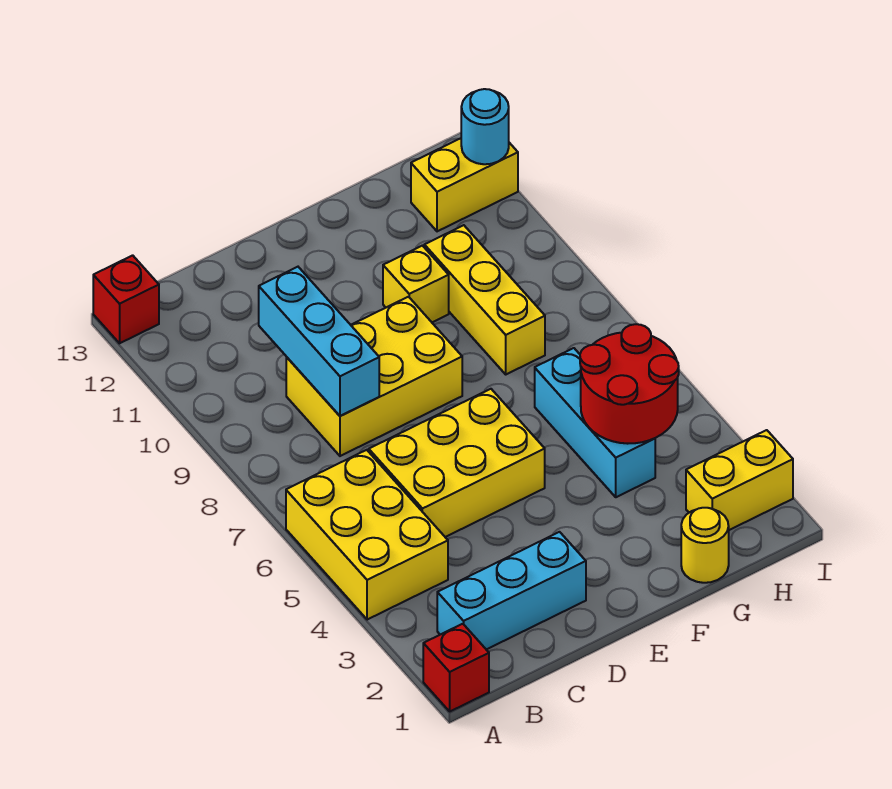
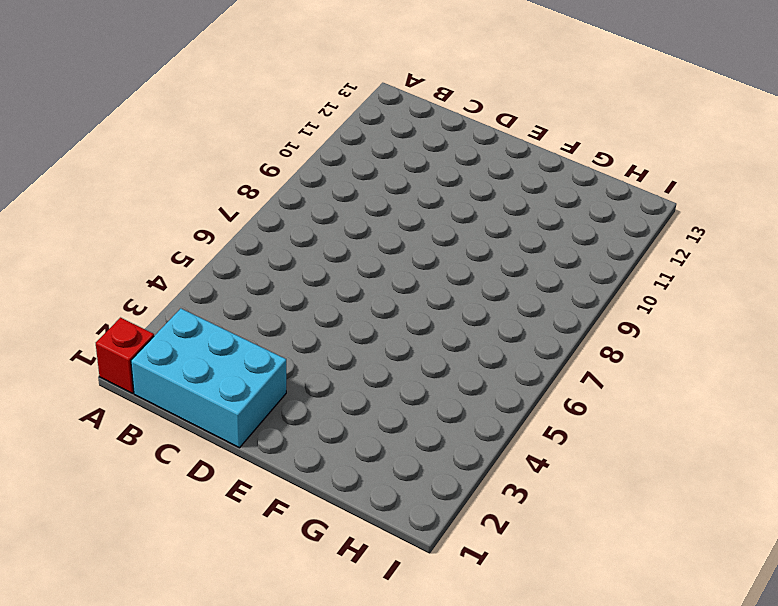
cyan 2x3 brick [131,308,286,448] -> cyan 1x3 brick [437,532,586,650]
none -> yellow 2x3 brick [286,450,448,620]
none -> red 1x1 brick [93,255,159,343]
none -> yellow 2x3 brick [369,389,545,537]

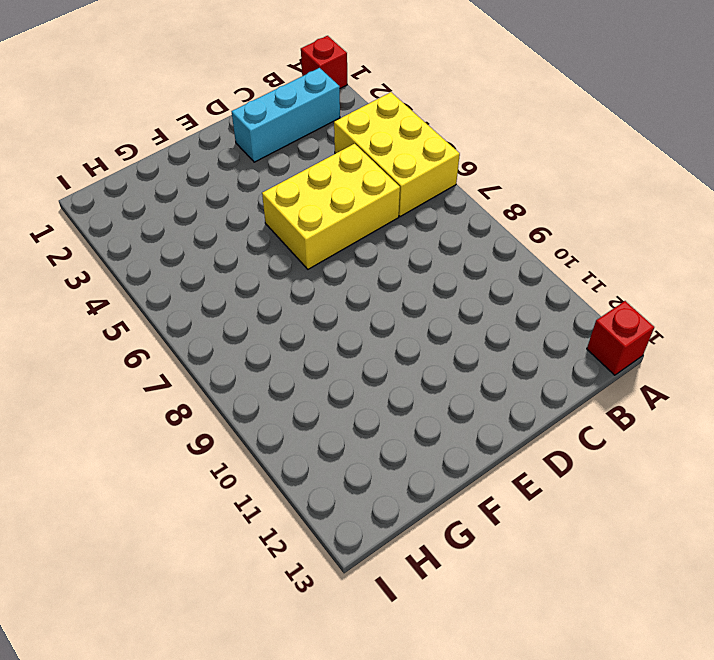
none -> yellow 2x3 brick [286,297,462,456]
none -> yellow 1x1 brick [383,246,449,322]
none -> yellow 1x1 round brick [681,508,729,583]

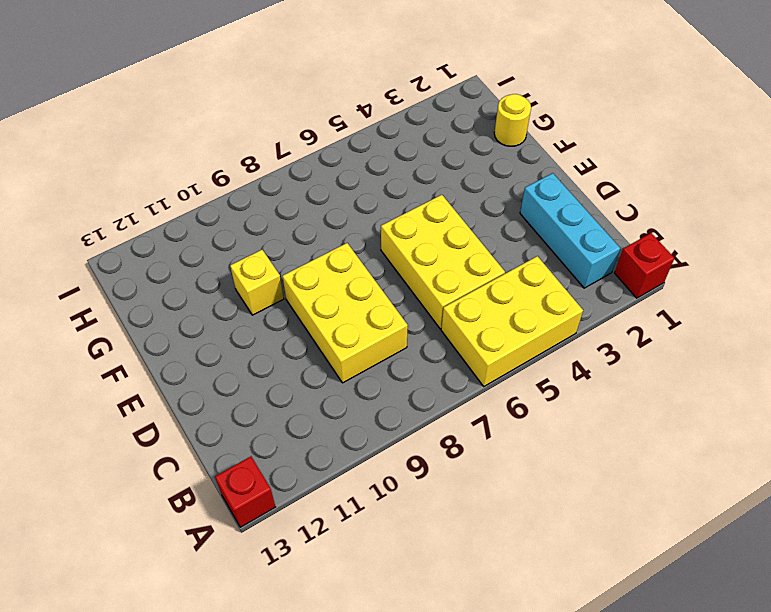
none -> cyan 1x3 brick [535,348,655,497]
none -> yellow 1x3 brick [424,225,545,374]
none -> yellow 1x2 brick [686,430,793,530]

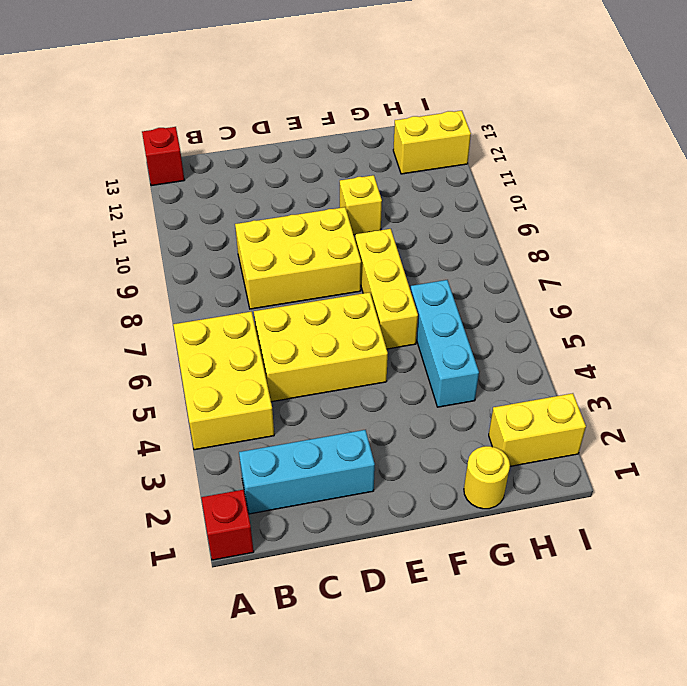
yellow 1x3 brick [355,229,418,349] -> yellow 1x3 brick moved to [424,225,545,374]
none -> cyan 1x3 brick [259,267,379,416]
none -> red 2x2 round brick [580,324,679,444]
none -> cyan 1x1 round brick [461,89,509,164]

